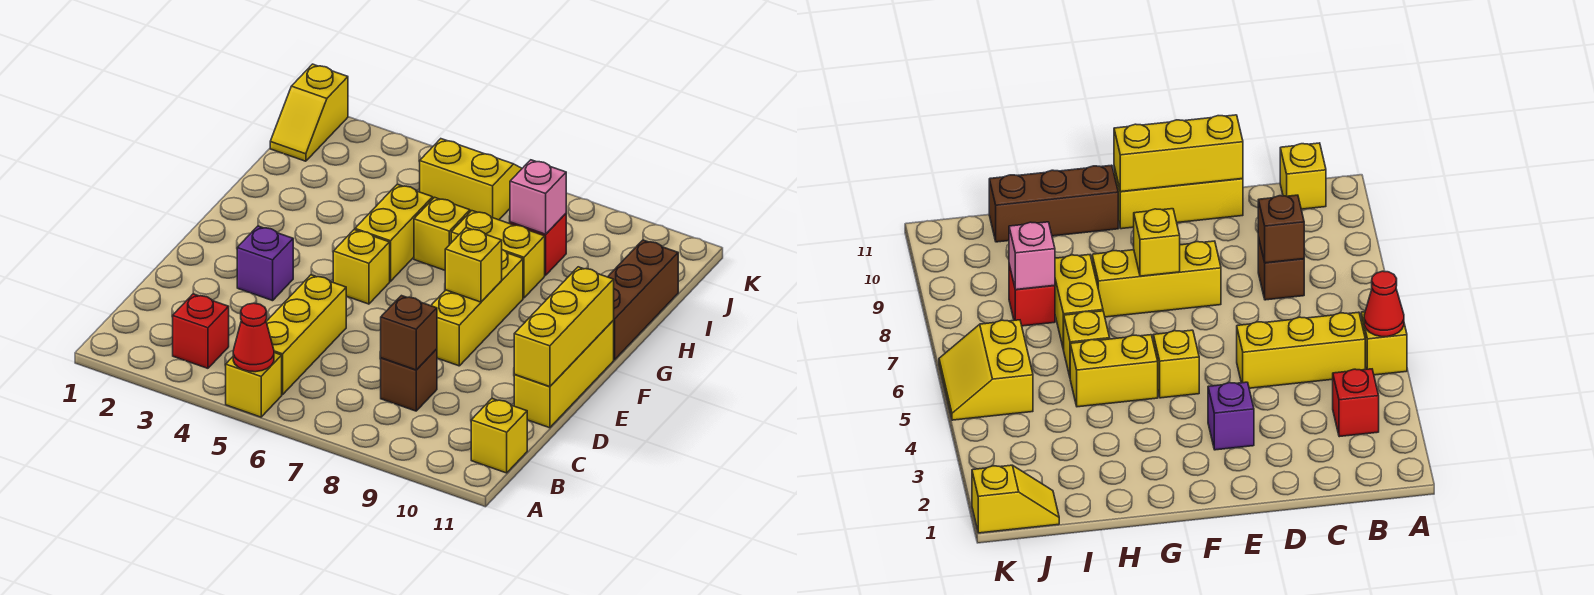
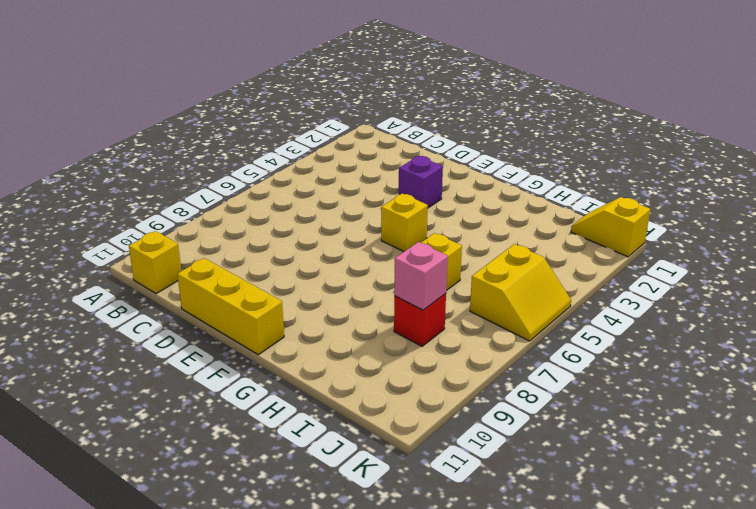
none -> yellow 1x1 brick [226,353,282,417]
none -> red 1x1 brick [173,294,229,368]
none -> yellow 1x3 brick [266,275,346,395]

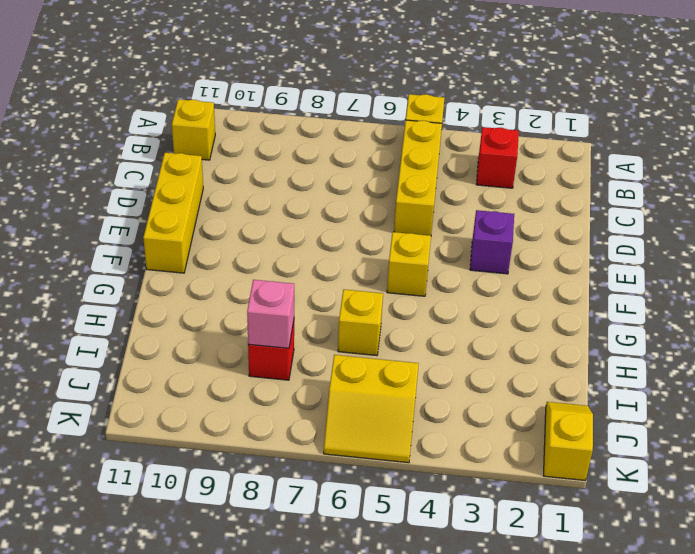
none -> brown 1x1 brick [381,349,437,411]
none -> yellow 1x3 brick [431,250,523,366]
none -> yellow 1x2 brick [355,184,433,281]

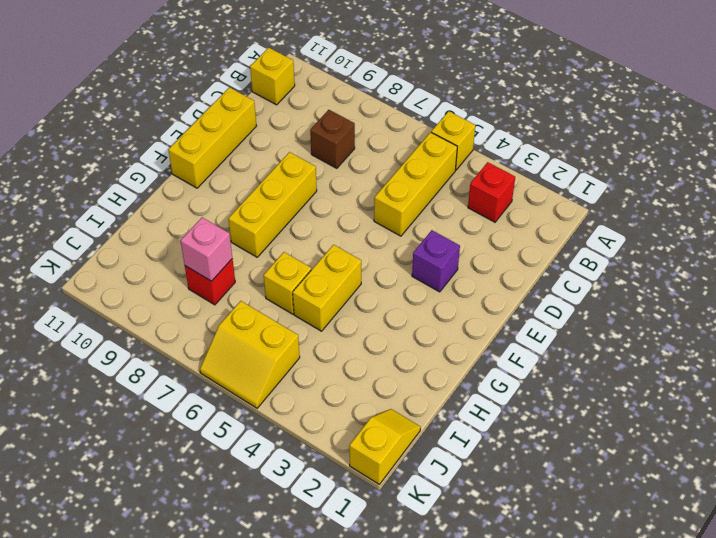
none -> yellow 1x1 brick [333,230,390,304]
none -> brown 1x3 brick [608,240,678,360]
none -> yellow 1x2 brick [451,211,545,298]

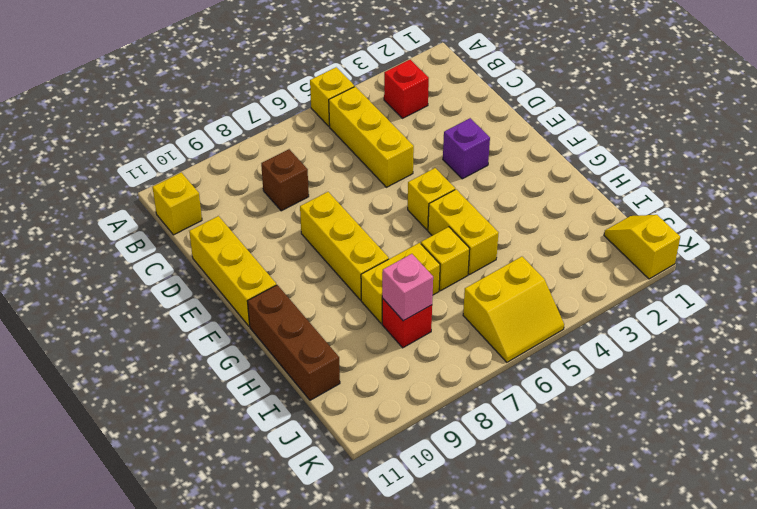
none -> red 1x1 cone [233,303,274,372]
none -> brown 1x1 brick [381,296,437,370]
none -> yellow 1x3 brick [514,267,614,387]

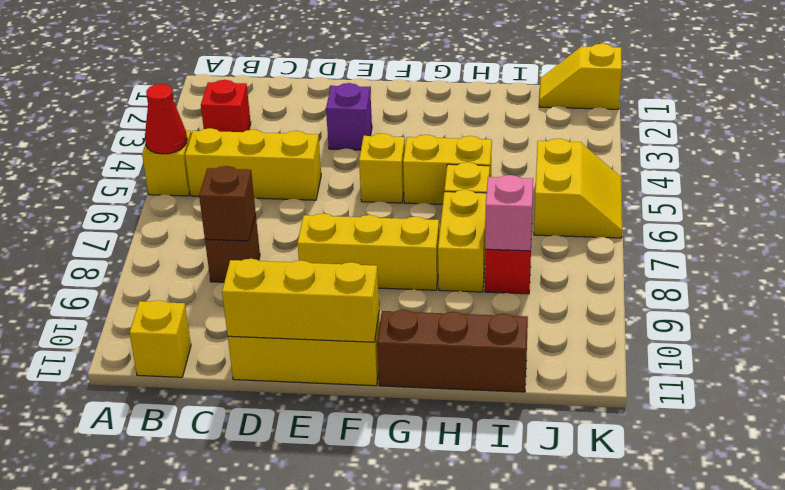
none -> yellow 1x1 brick [445,228,502,302]

